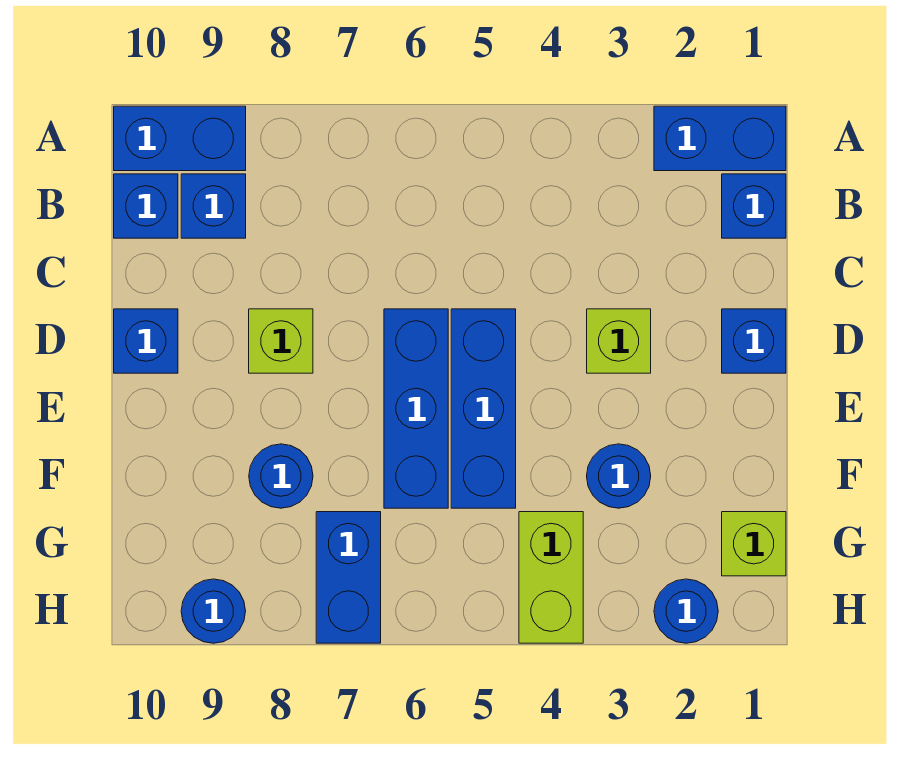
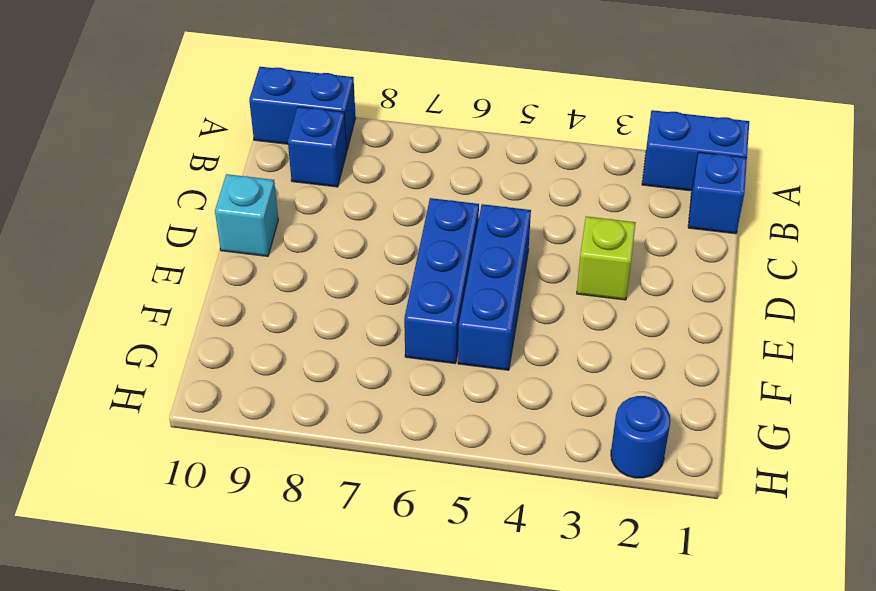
cyan 1x1 brick [215,174,278,256] -> blue 1x1 brick [114,309,178,373]
none -> blue 1x1 brick [114,174,178,238]
none -> blue 1x1 brick [722,309,786,373]
none -> lime 1x1 brick [249,309,313,373]

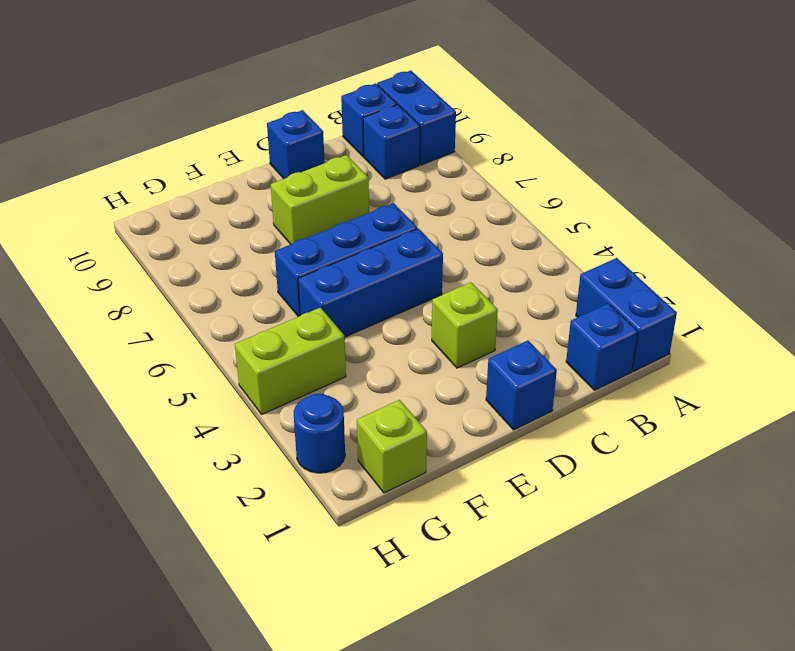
lime 1x2 brick [271,155,369,244] -> lime 1x1 brick [249,309,313,373]
none -> blue 1x1 round brick [587,444,651,508]
none -> blue 1x1 round brick [249,444,313,508]
none -> blue 1x2 brick [316,512,381,643]

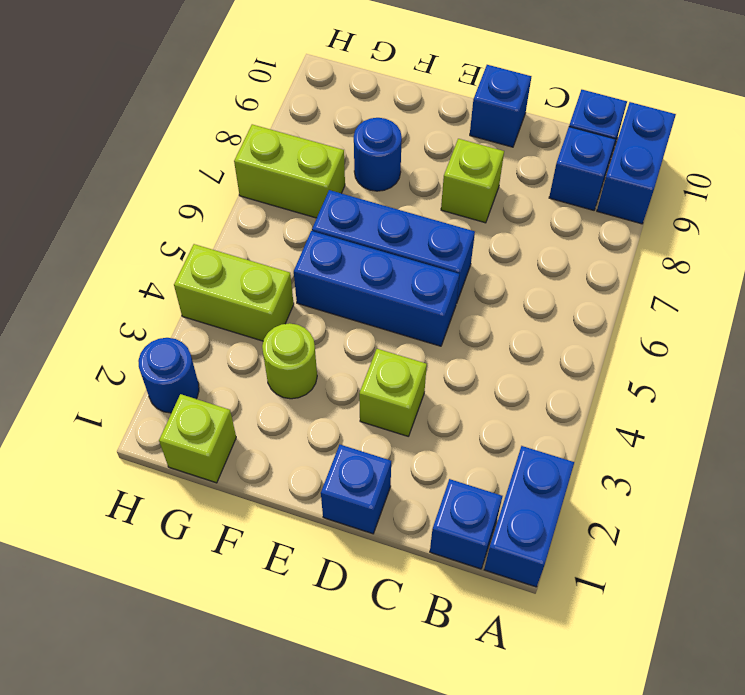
lime 1x1 round brick [262,323,317,399] -> blue 1x1 round brick [587,444,651,508]
lime 1x2 brick [234,124,345,218] -> blue 1x2 brick [316,512,381,643]
none -> blue 1x1 round brick [181,579,246,643]

